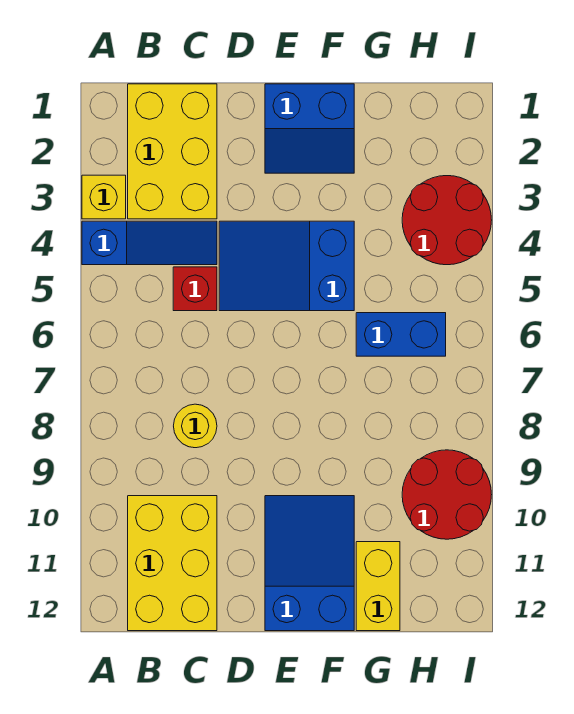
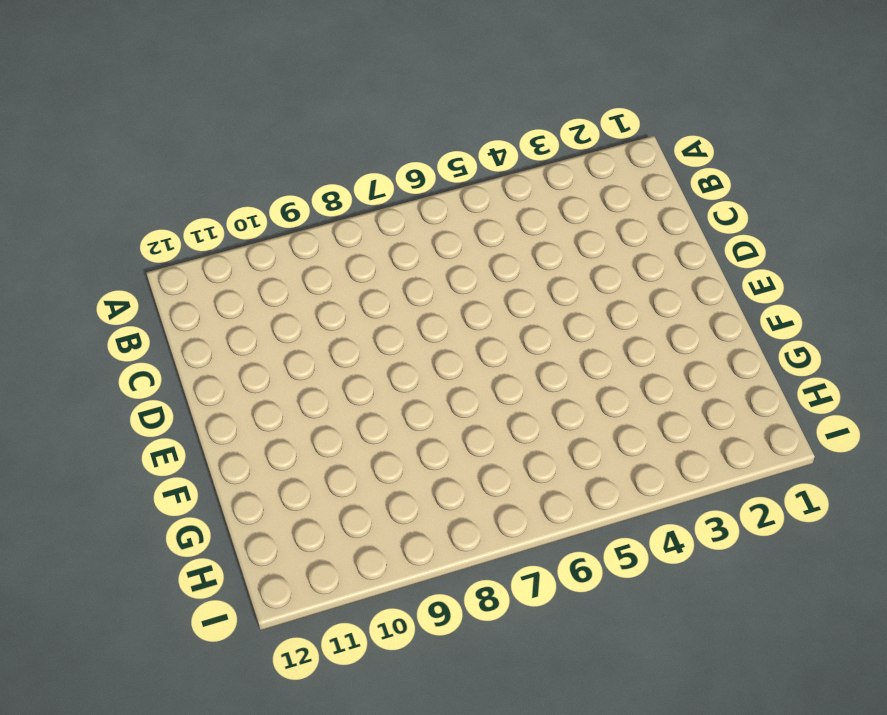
none -> yellow 1x1 brick [82,175,126,219]
none -> blue 1x3 slope [82,221,217,265]
none -> yellow 2x3 brick [128,84,217,219]

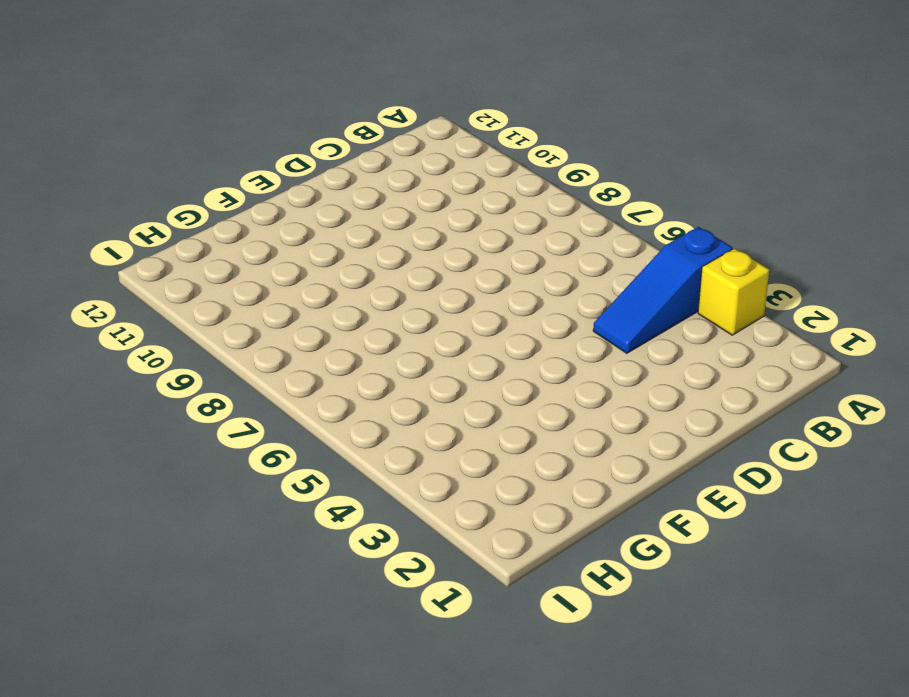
none -> yellow 2x3 brick [128,84,217,219]
none -> yellow 2x3 brick [128,496,217,631]
none -> red 1x1 brick [173,267,217,311]

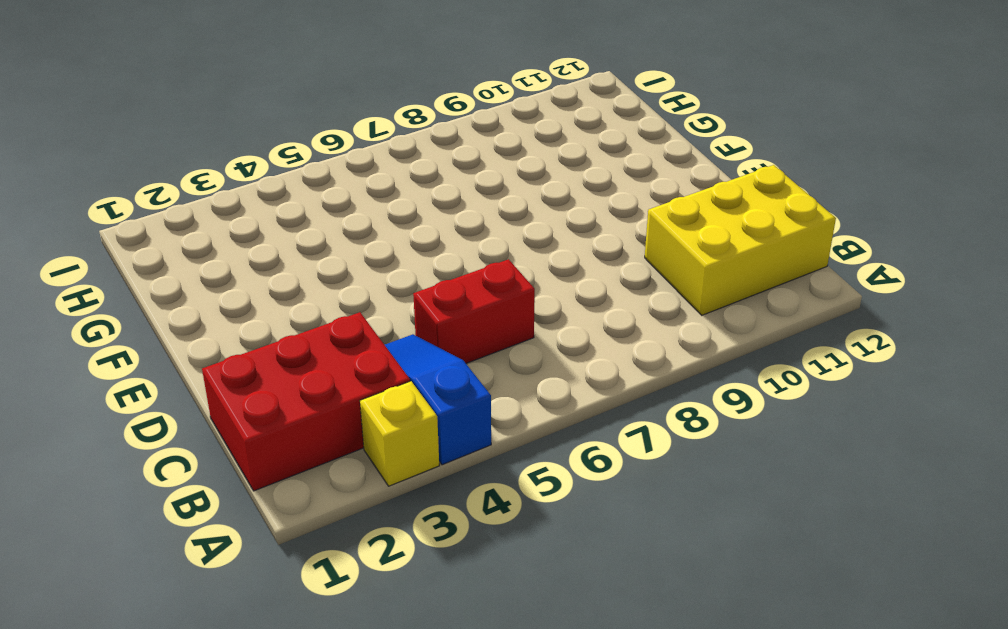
red 2x3 brick [202,312,410,491] -> yellow 2x3 brick [128,84,217,219]
red 1x2 brick [413,259,535,363] -> red 1x1 brick [173,267,217,311]
none -> yellow 1x1 round brick [174,404,217,448]
none -> blue 2x3 slope [219,221,354,311]
none -> blue 2x2 slope [265,84,354,173]

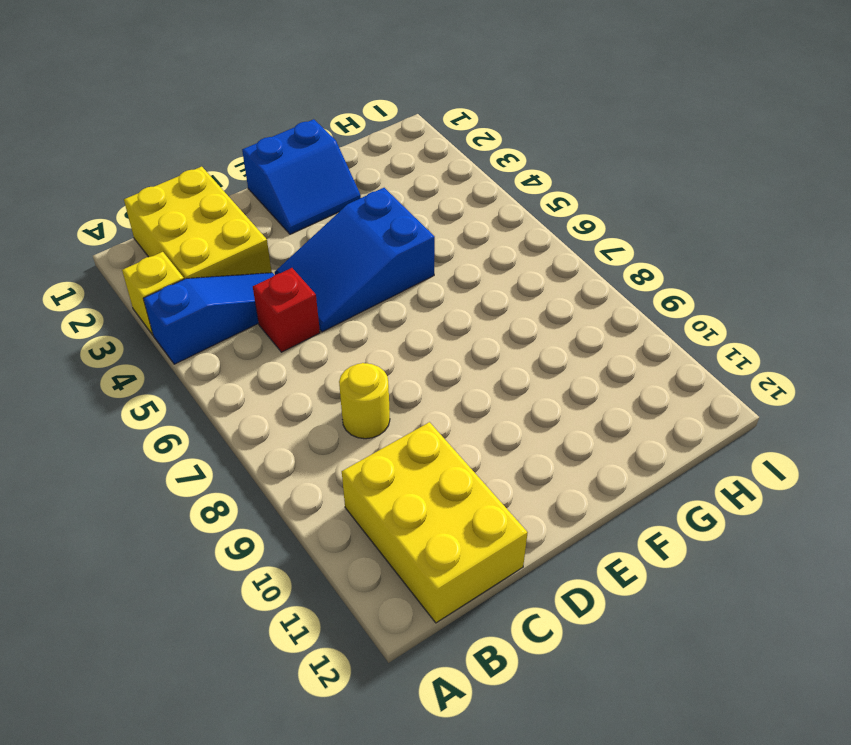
none -> blue 2x3 slope [265,496,354,631]
none -> blue 1x2 brick [356,313,446,356]
none -> yellow 1x2 brick [356,542,400,631]

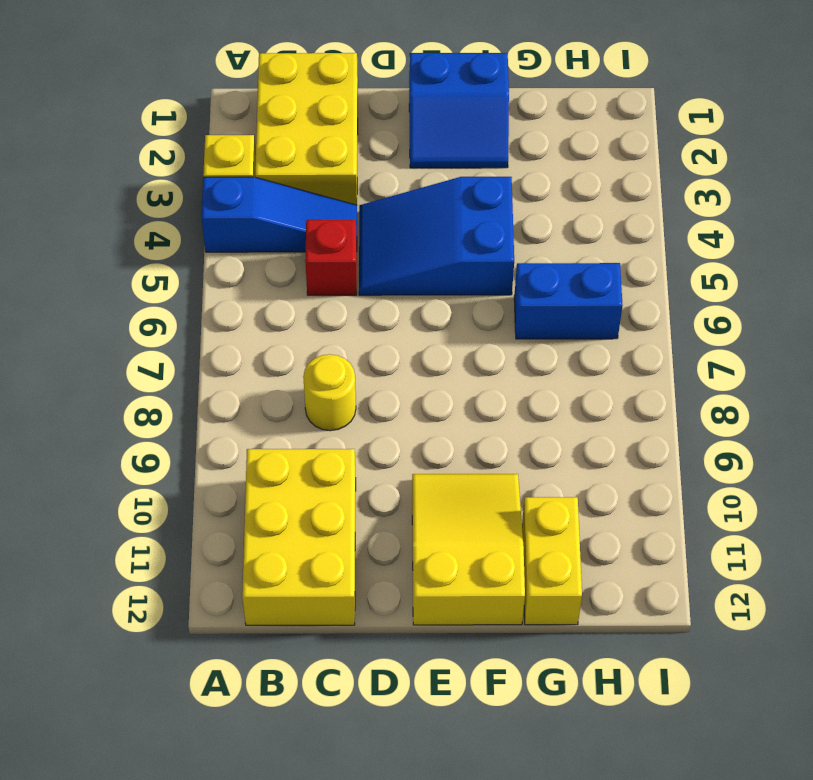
yellow 2x3 slope [412,474,525,625] -> blue 2x3 slope [265,496,354,631]
none -> red 2x2 round brick [402,176,492,265]
none -> red 2x2 round brick [402,450,492,539]

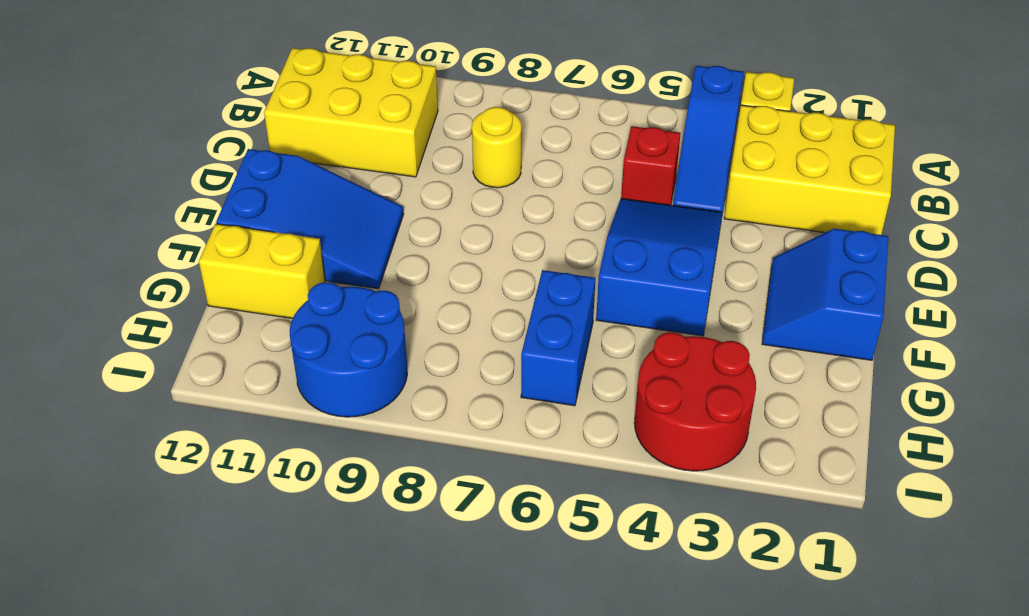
blue 2x2 round brick [290,282,407,417] -> red 2x2 round brick [402,450,492,539]

